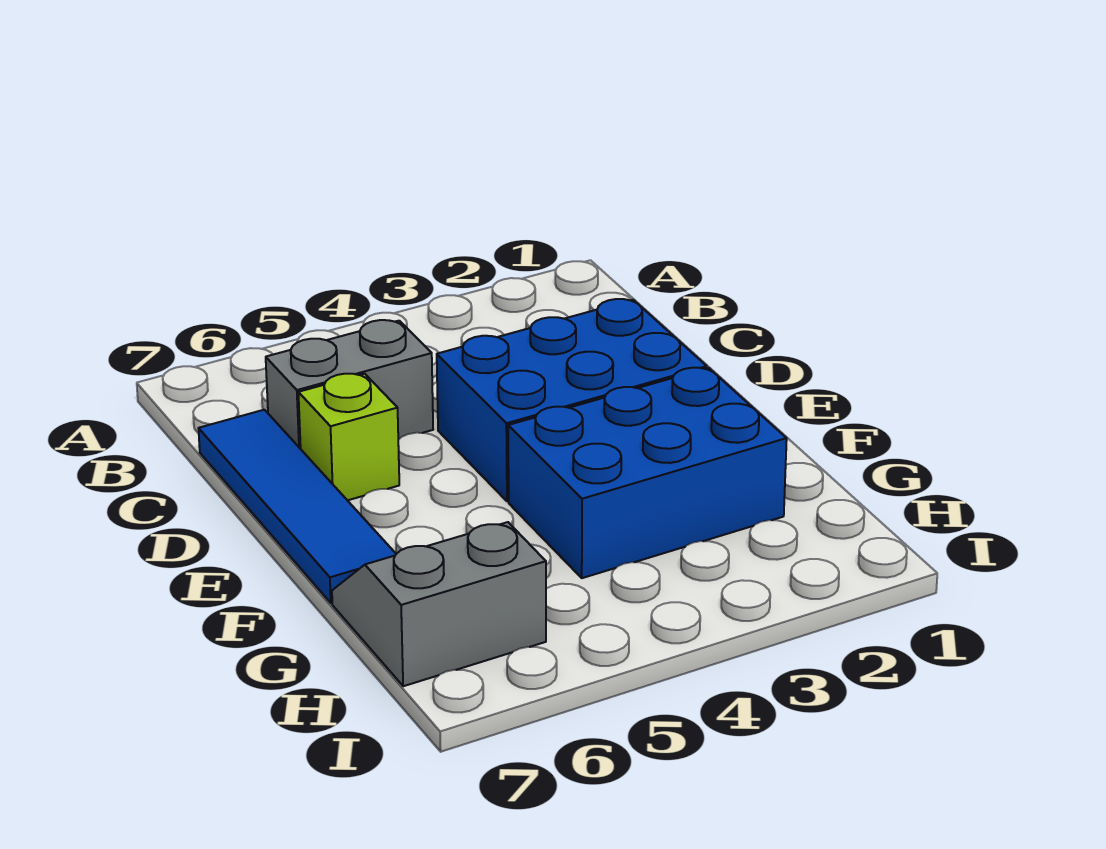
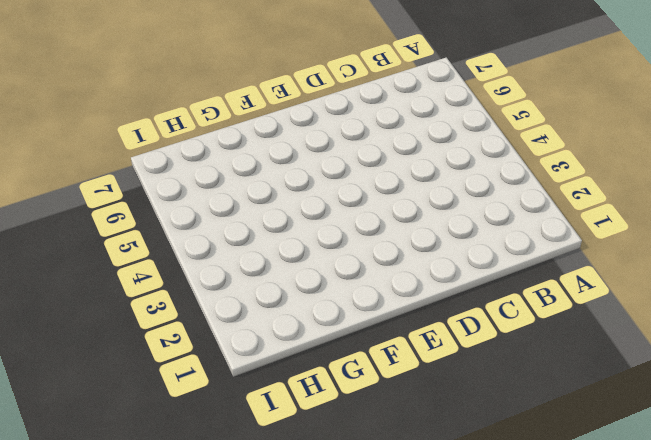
none -> grey 1x2 brick [266,320,433,449]
none -> blue 1x4 tile [198,410,396,603]

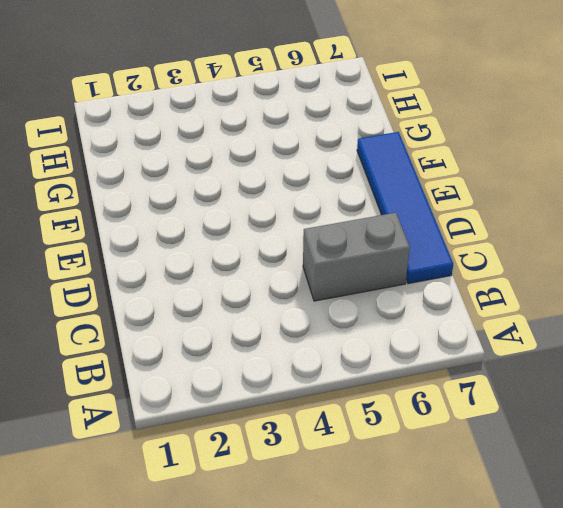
none -> blue 2x3 brick [437,299,707,501]
none -> lime 1x1 brick [298,374,399,501]

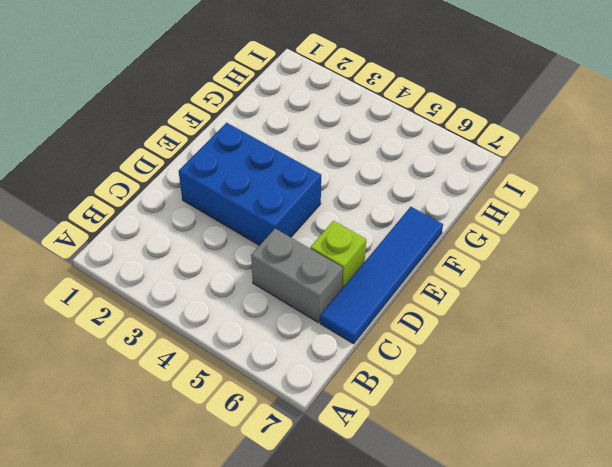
none -> blue 2x3 brick [508,368,787,578]
none -> grey 2x2 slope [332,522,546,686]

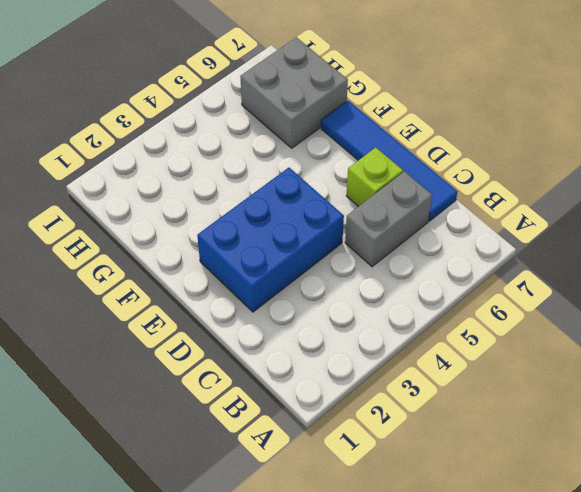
grey 2x2 brick [240,37,348,148] -> grey 2x2 slope [332,522,546,686]
none -> blue 2x3 brick [508,368,787,578]

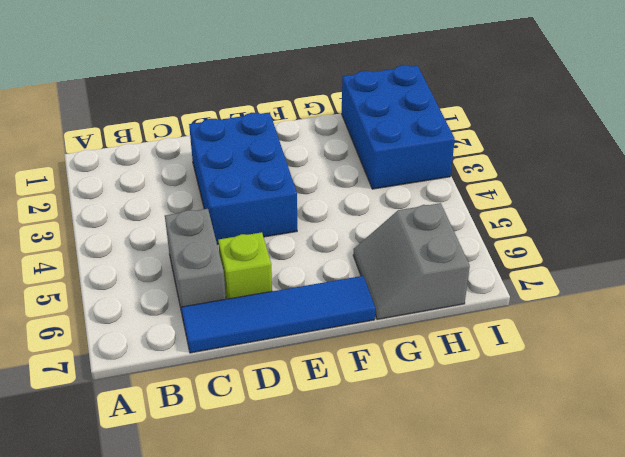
blue 2x3 brick [342,65,455,189] -> blue 2x3 brick moved to [508,368,787,578]

